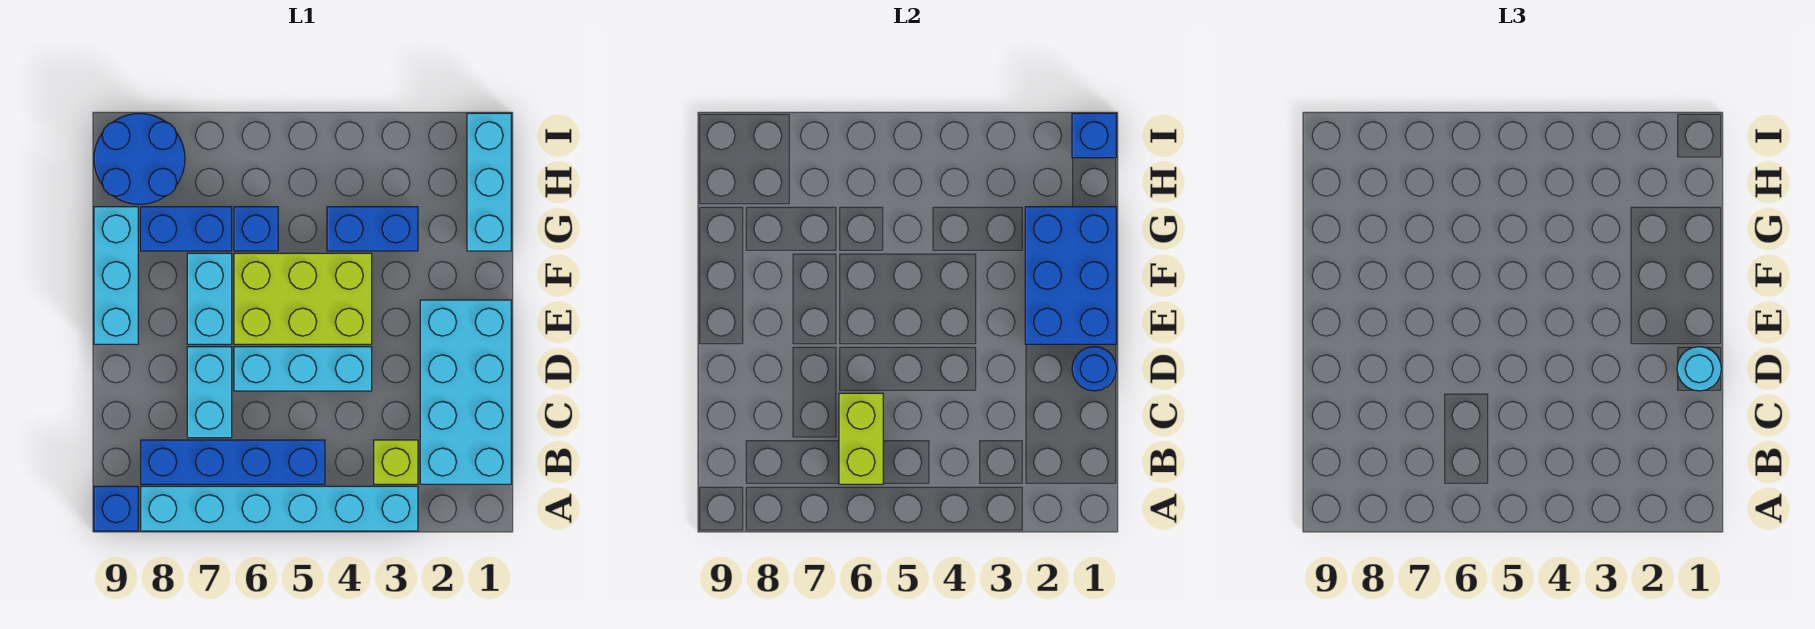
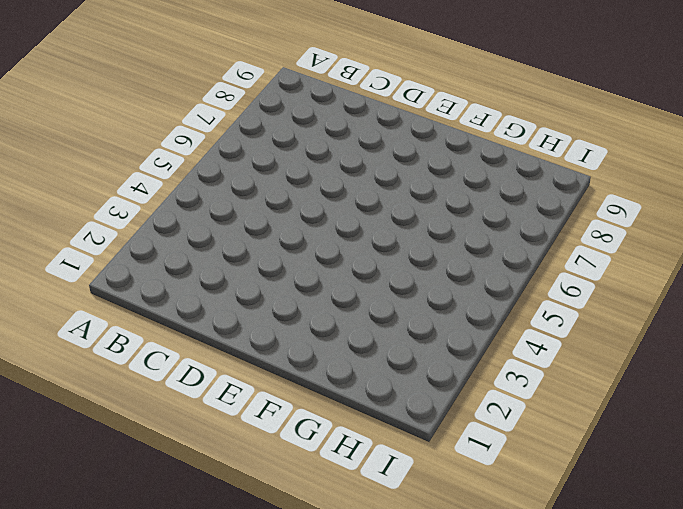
none -> cyan 1x6 brick [141,486,418,531]
none -> blue 1x1 brick [94,486,138,531]
none -> cyan 2x4 brick [420,300,511,484]

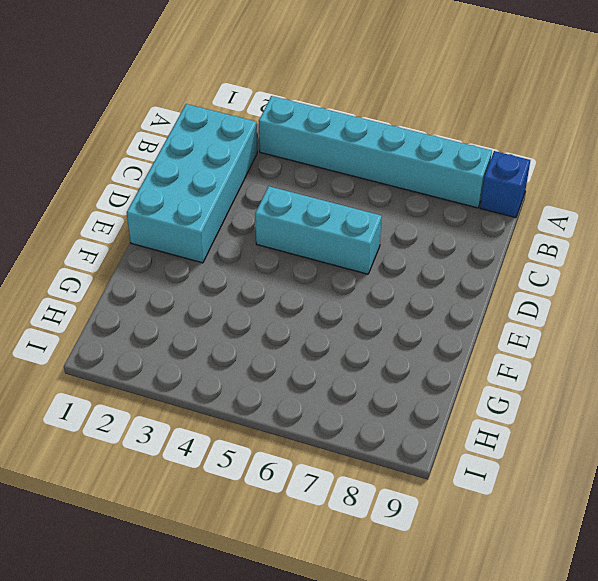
none -> lime 1x1 brick [374,440,418,484]
none -> blue 1x4 brick [141,440,325,484]
none -> cyan 1x2 brick [187,347,232,438]

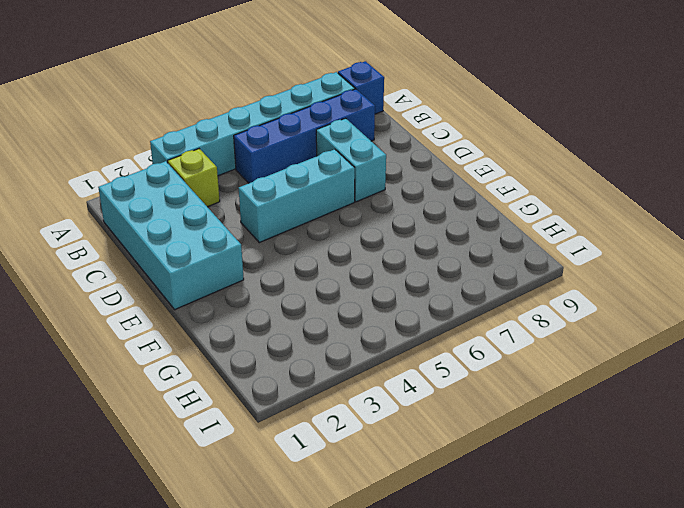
none -> lime 2x3 brick [234,253,372,344]
none -> cyan 1x2 brick [187,253,232,344]
none -> cyan 1x3 brick [94,207,138,344]

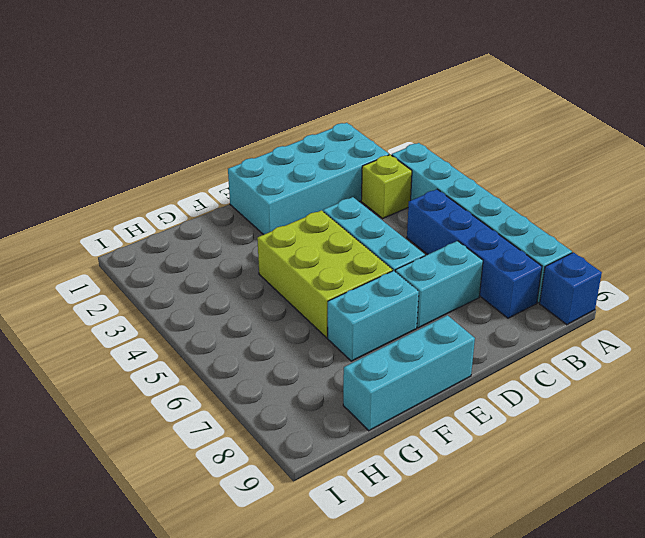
none -> cyan 1x3 brick [467,113,511,251]
none -> blue 1x2 brick [327,207,418,251]
none -> blue 1x1 brick [234,207,278,251]

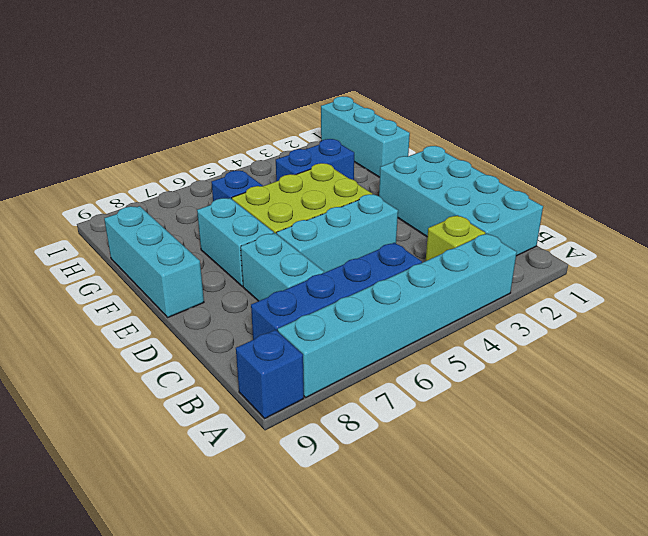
none -> blue 1x2 brick [141,207,232,251]
none -> blue 2x2 round brick [94,113,185,204]
none -> lime 1x2 brick [839,393,883,484]

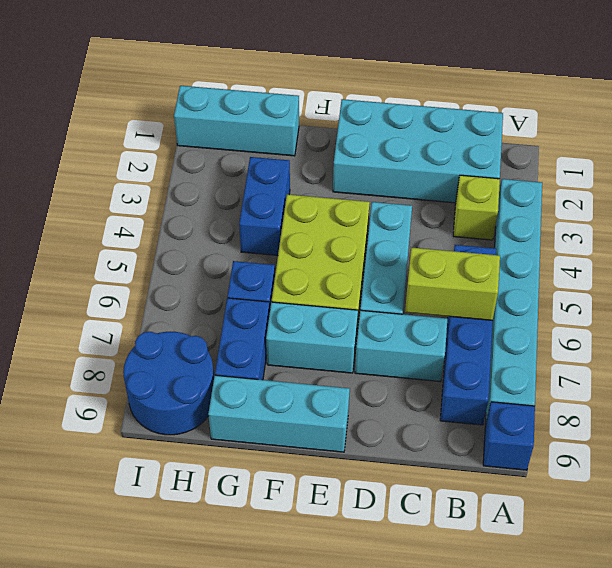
none -> blue 1x1 round brick [1072,347,1116,391]
none -> blue 2x3 brick [1025,207,1116,344]
none -> blue 1x1 brick [1072,113,1116,158]

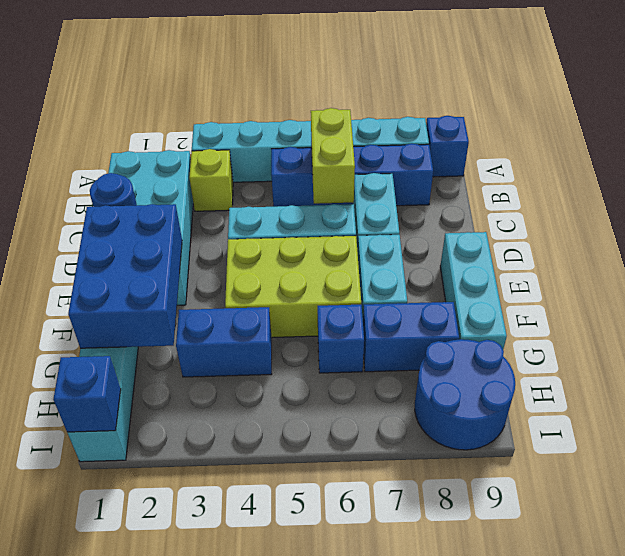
none -> cyan 1x1 round brick [1677,347,1721,391]

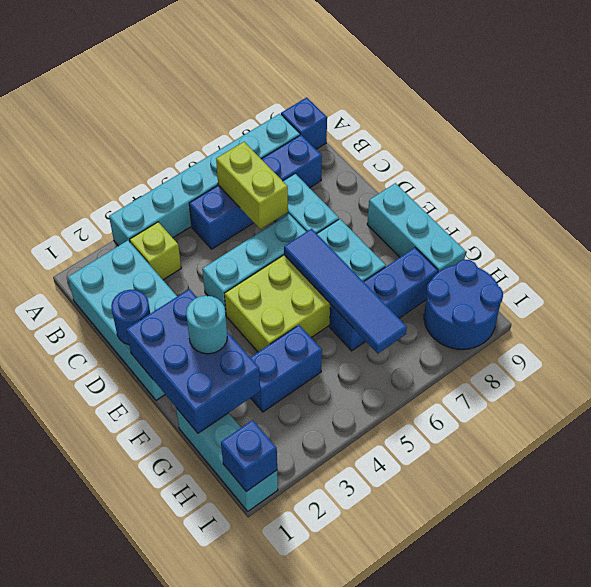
blue 1x4 tile [284,229,407,354] -> none
cyan 1x1 round brick [186,296,227,354] -> cyan 1x1 round brick moved to [1677,347,1721,391]

